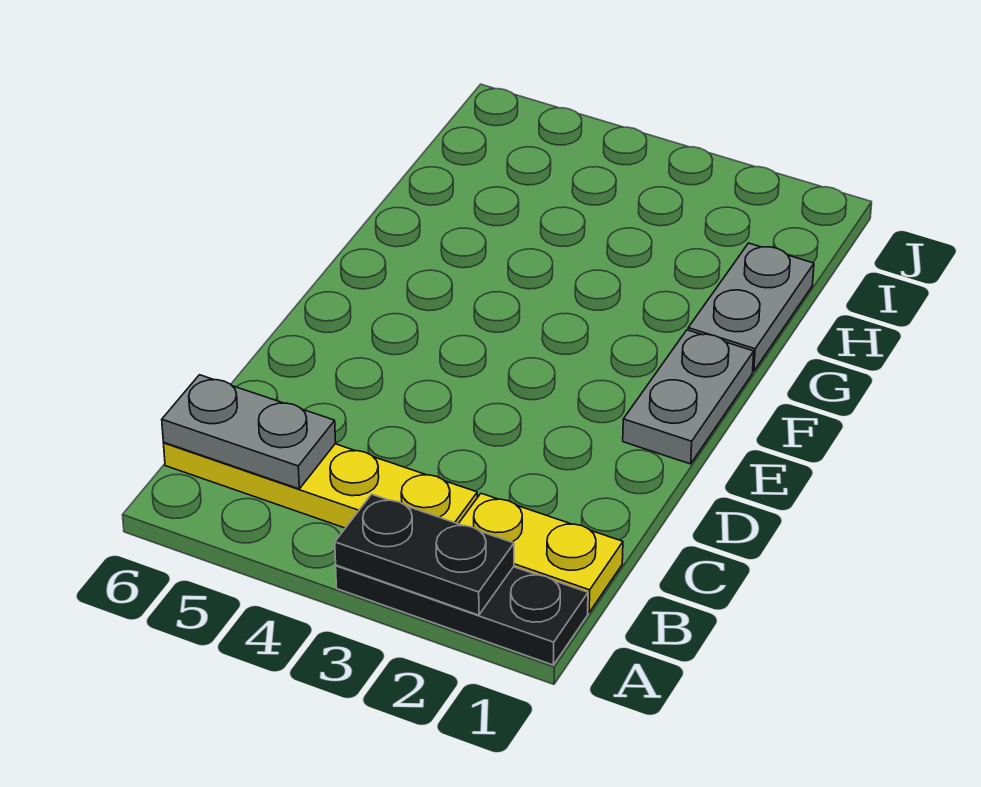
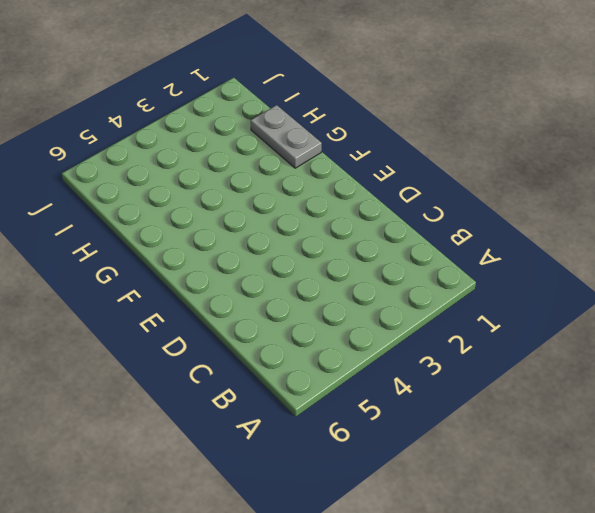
none -> black 1x3 plate [336,565,588,665]
none -> yellow 1x2 plate [458,493,623,613]

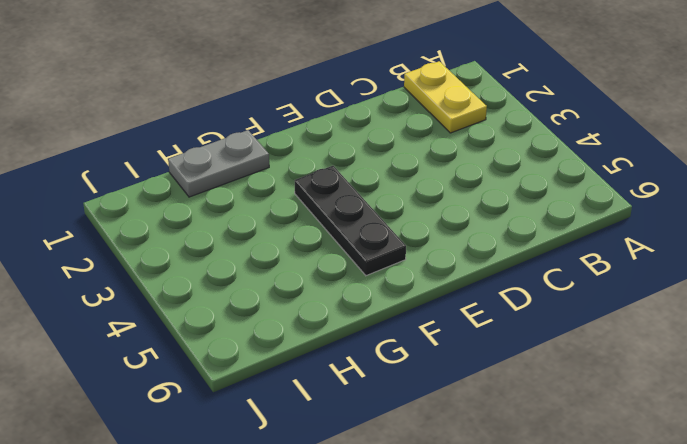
black 1x3 plate [295,166,406,276] -> black 1x3 plate moved to [336,565,588,665]
none -> yellow 1x4 plate [164,443,477,528]
none -> grey 1x2 plate [623,330,754,464]

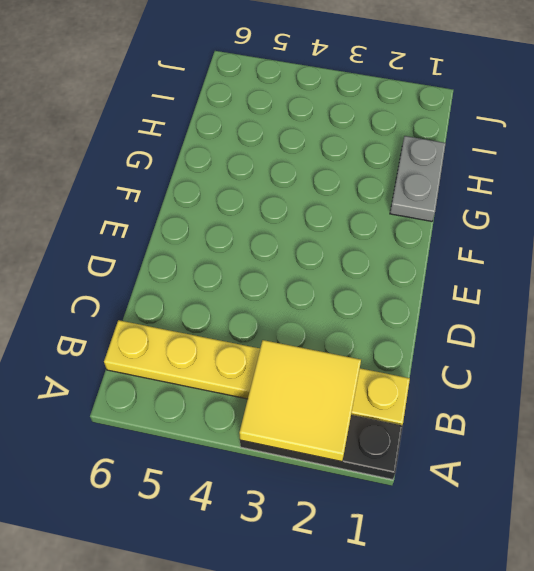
yellow 2x2 tile [239,340,361,461] -> black 1x2 plate [335,494,514,615]
none -> grey 1x2 plate [623,330,754,464]
none -> grey 1x2 plate [162,375,336,489]

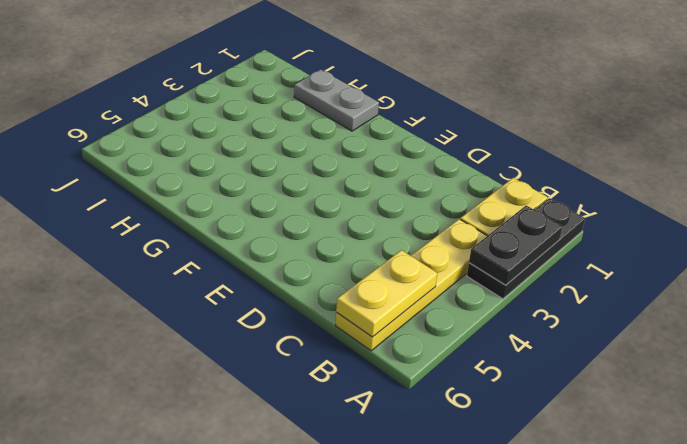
yellow 1x2 plate [336,250,437,337] -> grey 1x2 plate [162,375,336,489]
none -> grey 1x2 plate [623,330,754,464]

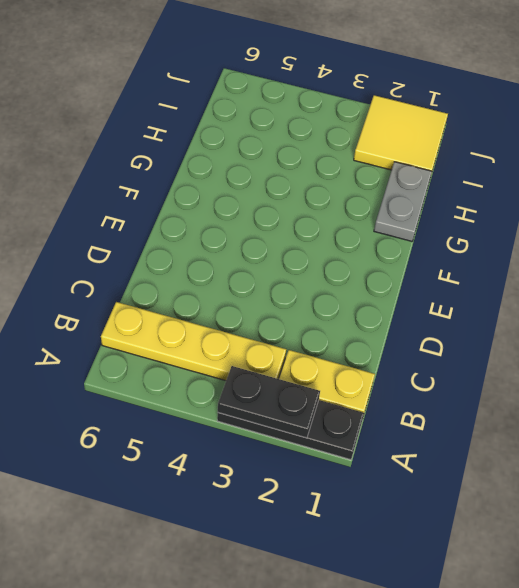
yellow 2x2 tile [354,95,448,171] -> none
none -> grey 1x2 plate [623,330,754,464]
none -> grey 1x2 plate [162,375,336,489]

